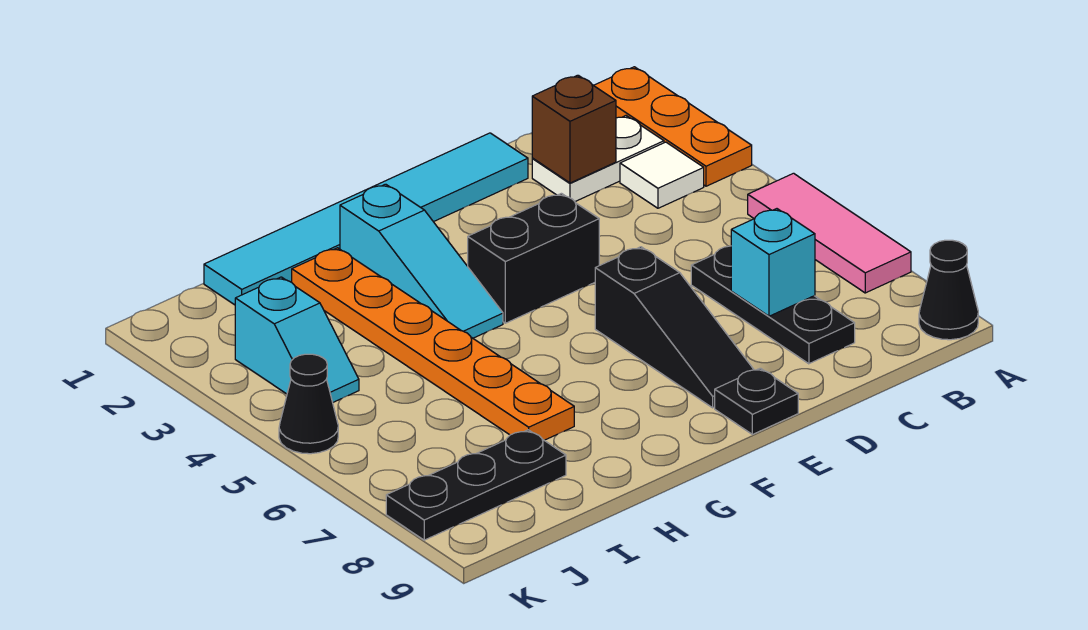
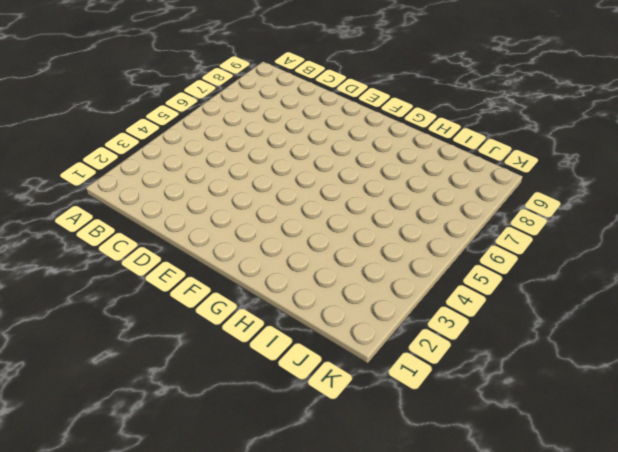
none -> orange 1x3 plate [594,67,752,186]
none -> pink 1x3 tile [748,173,911,293]
none -> black 1x1 cone [919,240,978,340]

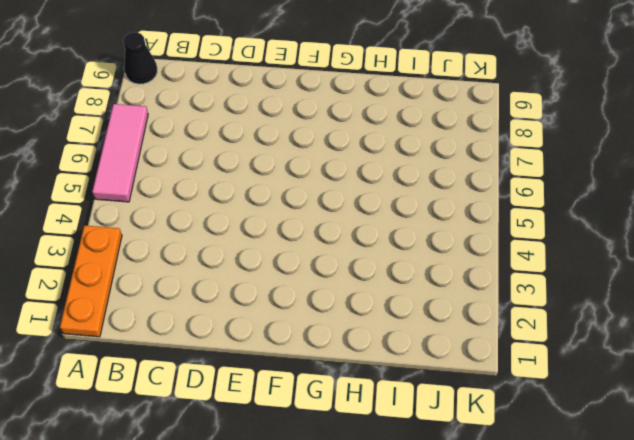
none -> white 1x2 plate [532,116,664,201]
none -> white 1x1 tile [620,142,704,208]
none -> black 1x3 plate [691,246,855,364]

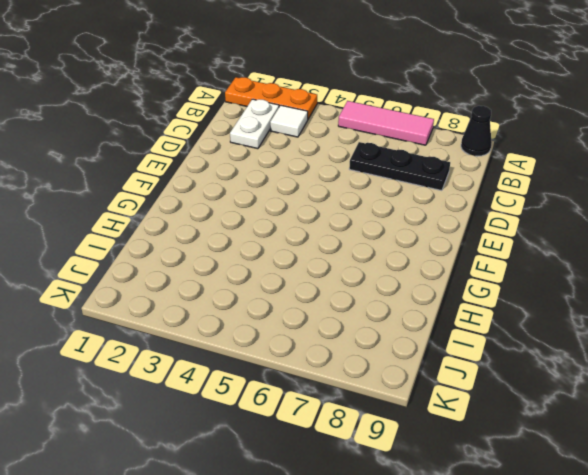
none -> cyan 1x6 tile [204,133,528,305]
none -> black 1x2 brick [468,193,599,323]
none -> black 1x3 slope [595,247,754,408]

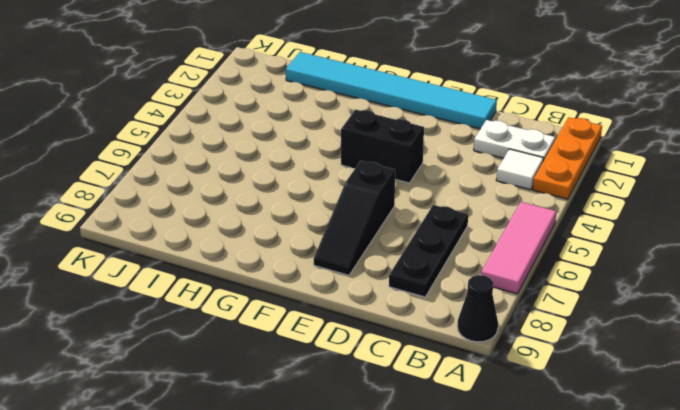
none -> black 1x1 plate [715,368,798,434]
none -> cyan 1x3 slope [340,184,503,338]
none -> orange 1x6 plate [292,248,574,440]

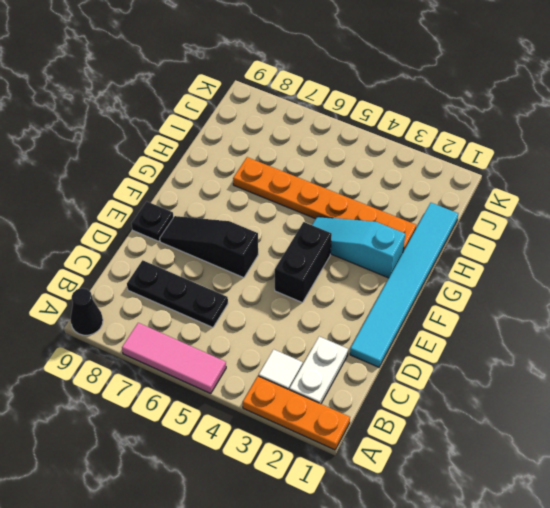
none -> black 1x3 plate [386,430,566,540]
none -> cyan 1x2 slope [235,277,359,402]
none -> black 1x1 cone [279,354,338,454]

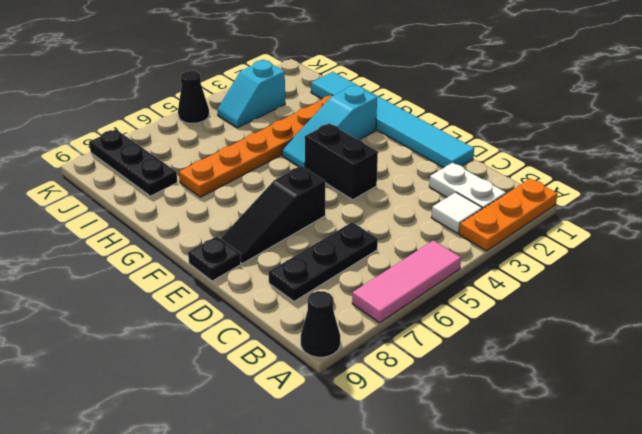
none -> brown 1x1 brick [532,75,616,183]
none -> cyan 1x1 brick [731,209,815,316]

